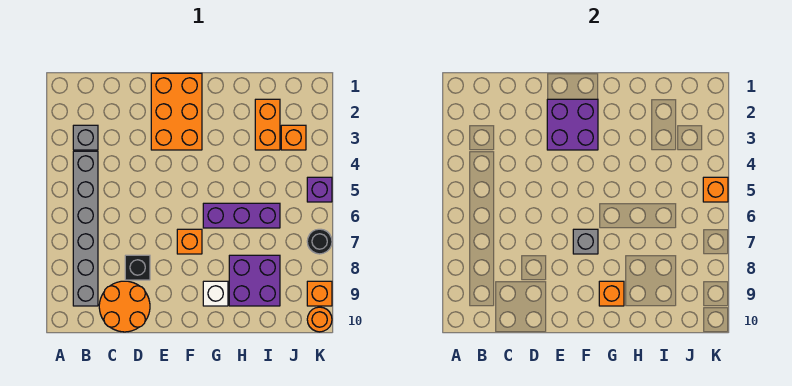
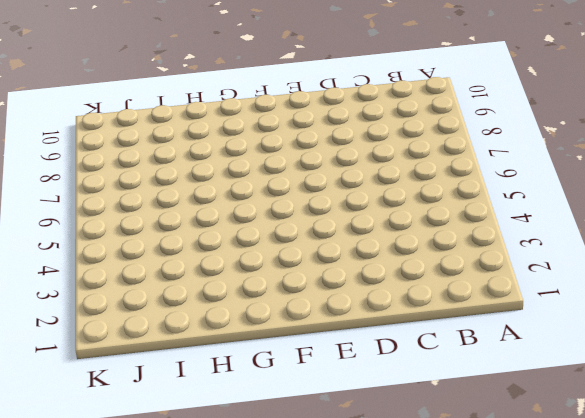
none -> grey 1x1 brick [73,125,98,150]
none -> grey 1x6 brick [73,151,98,306]
none -> orange 2x2 round brick [99,281,150,332]

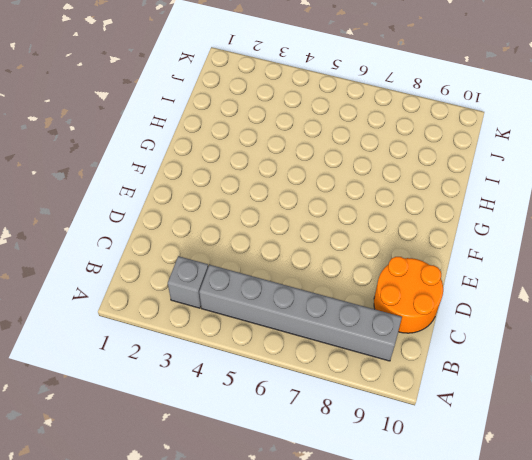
none -> black 1x1 brick [125,255,150,280]
none -> orange 2x3 brick [151,73,202,150]
none -> orange 1x1 brick [177,229,202,254]

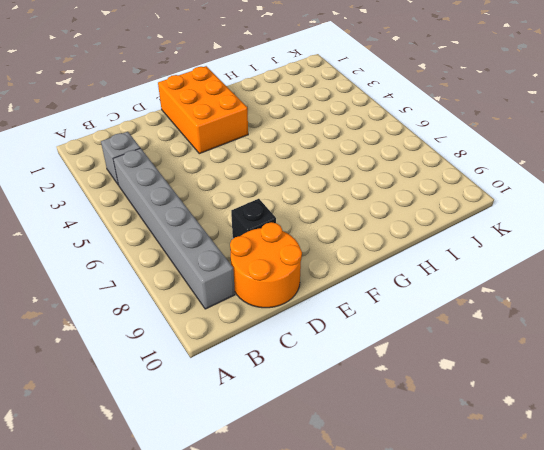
none -> orange 1x1 brick [177,229,202,254]
none -> purple 1x3 brick [203,203,280,228]
none -> white 1x1 brick [203,281,228,306]

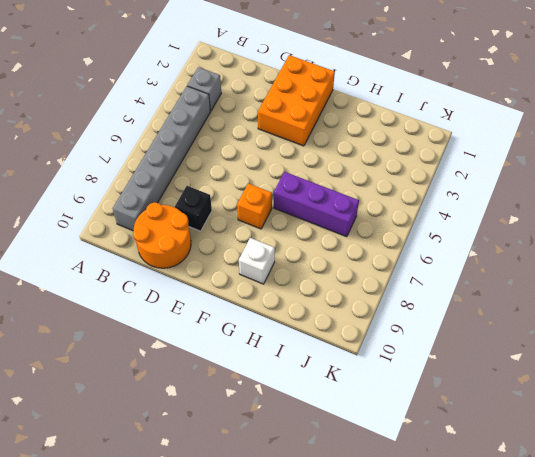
none -> purple 2x2 brick [229,255,280,306]
none -> orange 1x2 brick [255,99,280,150]
none -> orange 1x1 brick [281,125,306,150]

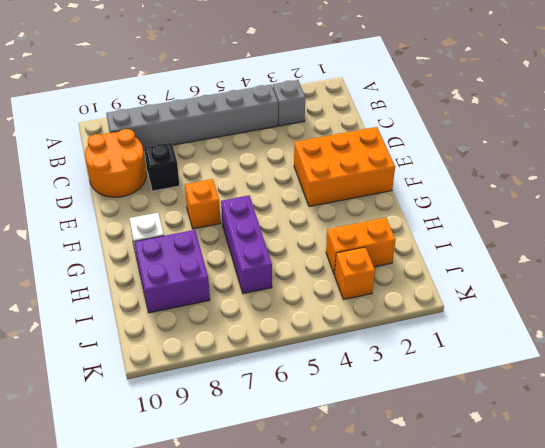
none -> purple 1x1 brick [307,177,332,202]
none -> black 1x1 round brick [307,229,332,254]
none -> orange 1x1 brick [307,281,332,306]

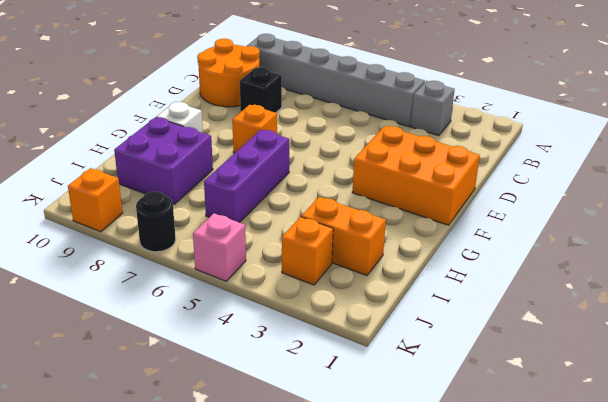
pink 1x1 brick [193,213,246,281] -> purple 1x1 brick [307,177,332,202]
none -> orange 1x1 round brick [307,307,332,332]
none -> purple 2x2 brick [547,99,598,150]
none -> grey 1x1 brick [573,229,598,254]

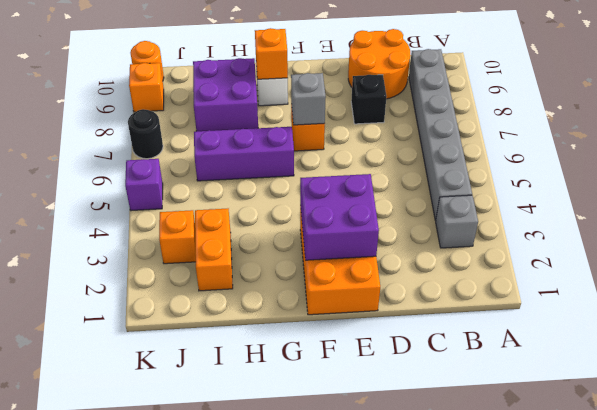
none -> orange 1x1 brick [703,177,728,202]

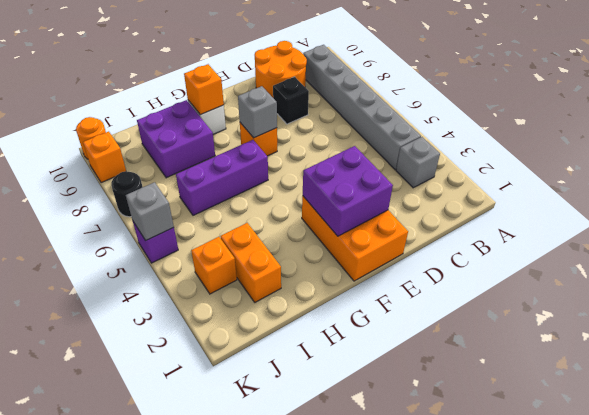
grey 1x1 brick [126,182,174,240] -> orange 1x1 brick [703,177,728,202]

